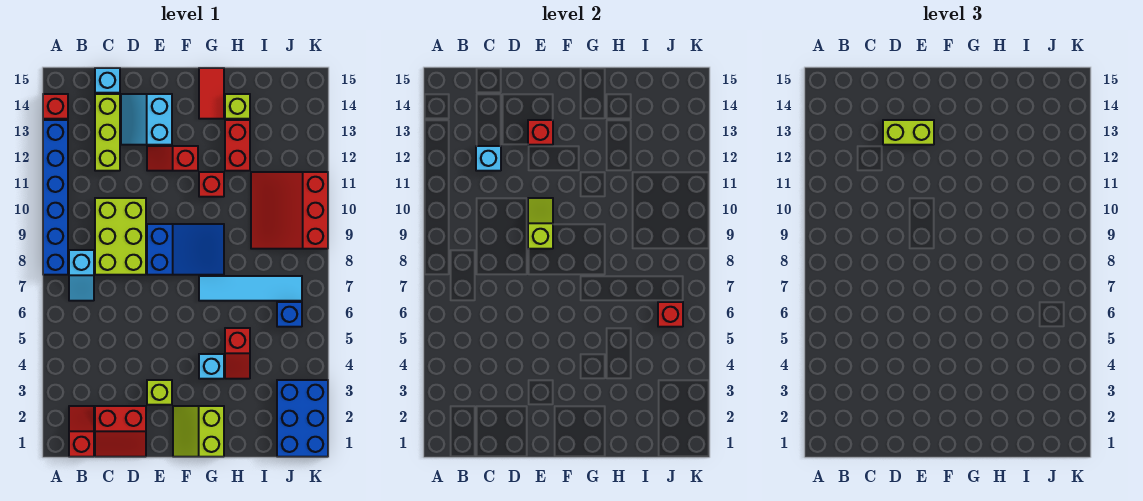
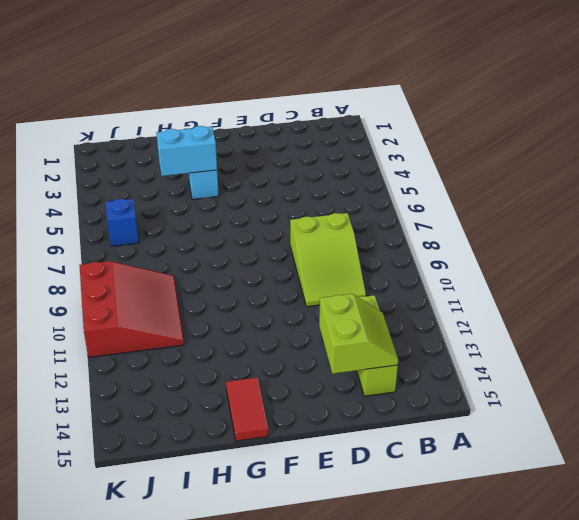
lime 2x3 slope [290,213,366,307] -> lime 2x3 brick [95,198,146,275]
lime 2x2 slope [319,294,398,374] -> lime 2x2 slope moved to [173,406,224,457]
cyan 1x2 brick [156,126,217,176] -> none
none -> blue 1x6 brick [43,120,68,275]
none -> red 1x1 brick [43,94,68,119]
none -> red 1x2 slope [69,406,94,457]

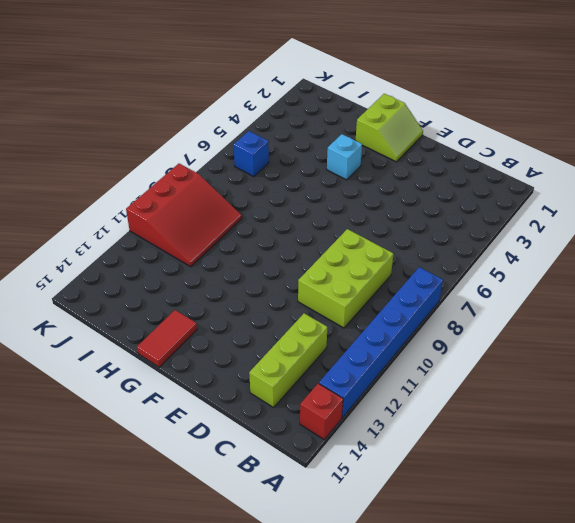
none -> red 1x2 slope [69,406,94,457]
none -> cyan 1x2 slope [69,250,94,301]
none -> red 2x2 slope [95,406,146,457]

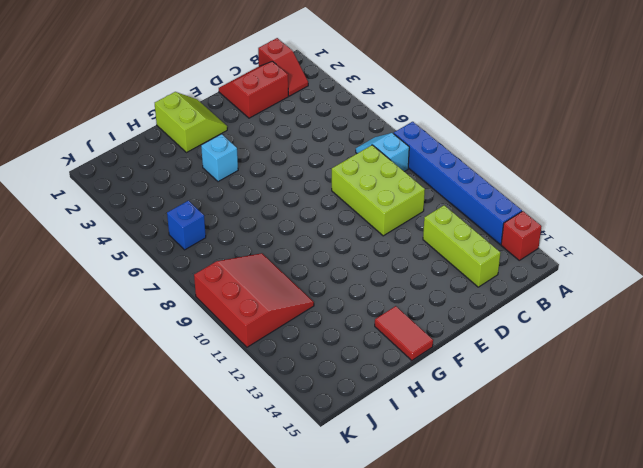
none -> cyan 1x1 brick [95,68,120,93]
none -> cyan 2x2 slope [121,94,172,145]
none -> lime 1x1 brick [147,380,172,405]

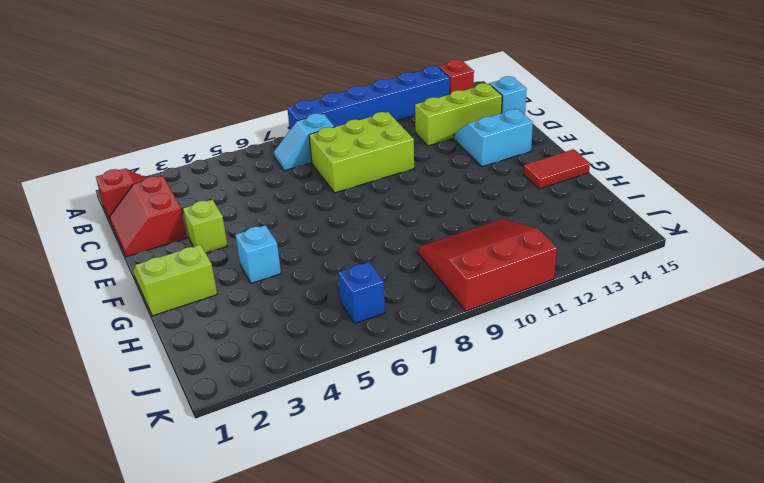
none -> blue 2x3 slope [147,224,224,275]
none -> red 1x2 slope [147,146,198,171]
none -> cyan 1x4 tile [199,276,302,301]

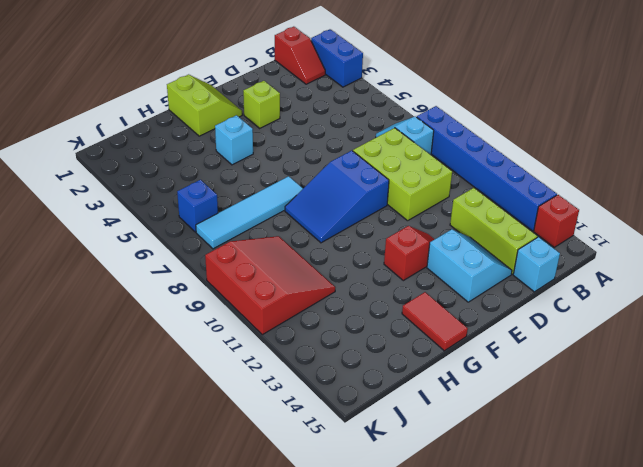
blue 1x2 brick [311,29,363,87] -> none
none -> red 2x2 slope [95,406,146,457]
none -> red 1x1 brick [199,172,224,197]
none -> red 1x2 slope [225,328,250,379]

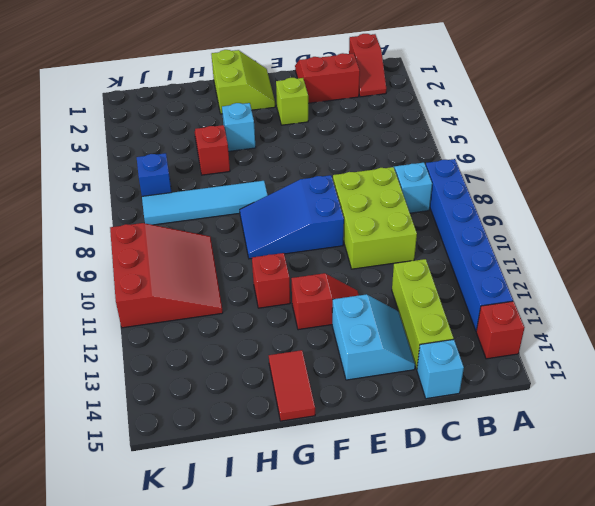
none -> red 1x2 brick [225,120,250,171]
none -> lime 1x1 brick [225,94,250,119]
none -> blue 2x3 brick [277,380,328,457]

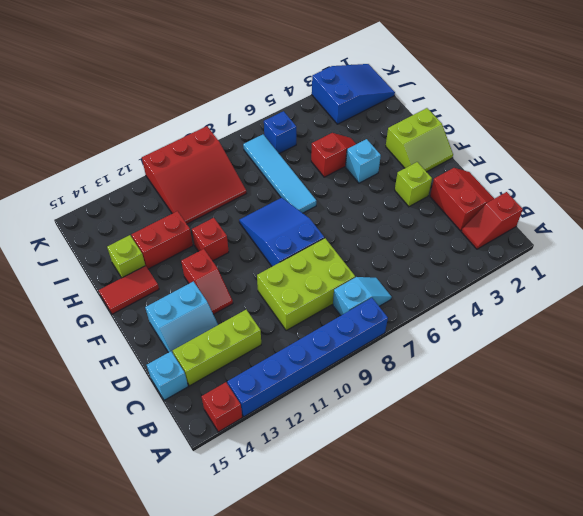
blue 2x3 slope [312,64,395,124] -> blue 2x3 brick [277,380,328,457]
none -> cyan 1x1 brick [476,146,501,171]
none -> lime 1x2 slope [528,198,553,249]
none -> red 1x1 brick [528,120,553,145]

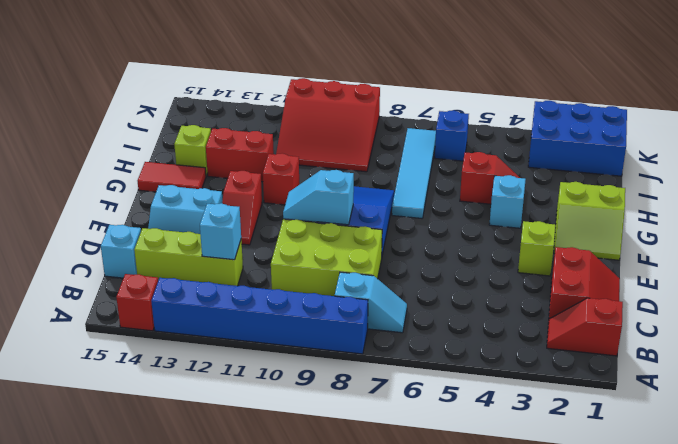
cyan 1x2 slope [283,170,354,225] -> lime 1x2 slope [528,198,553,249]
none -> red 1x1 brick [528,120,553,145]
none -> red 1x1 brick [658,302,683,327]
none -> lime 1x2 brick [883,120,934,145]

